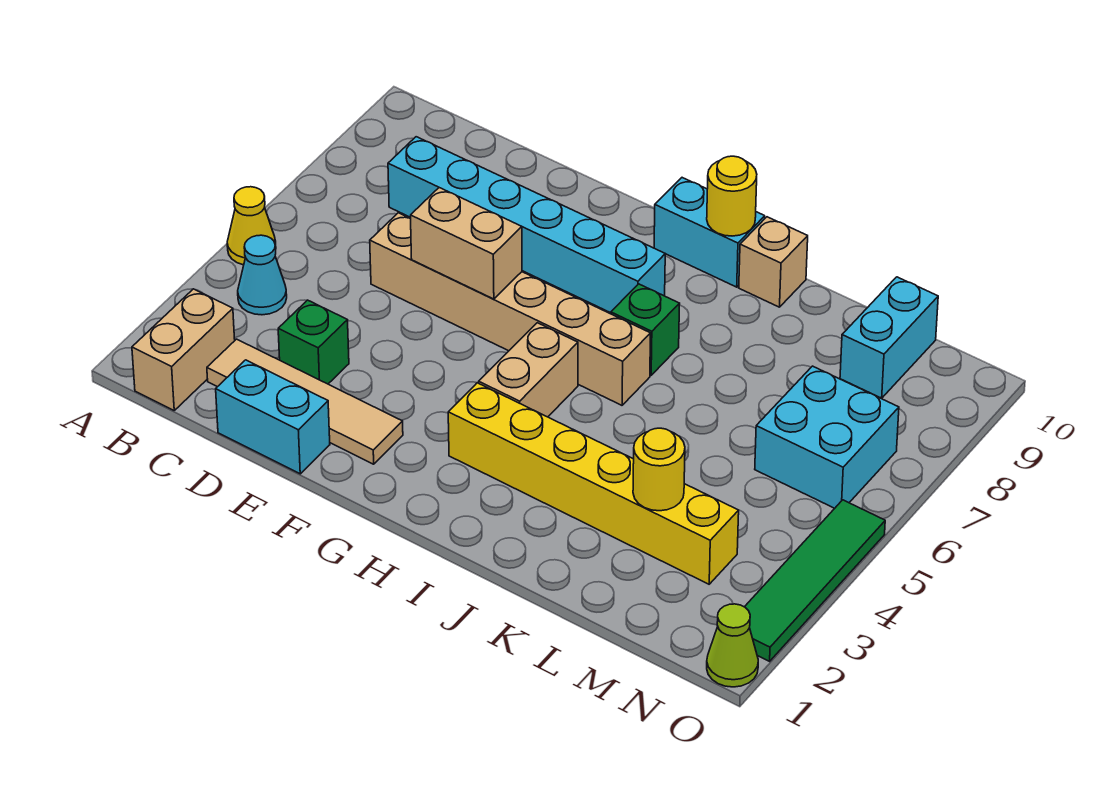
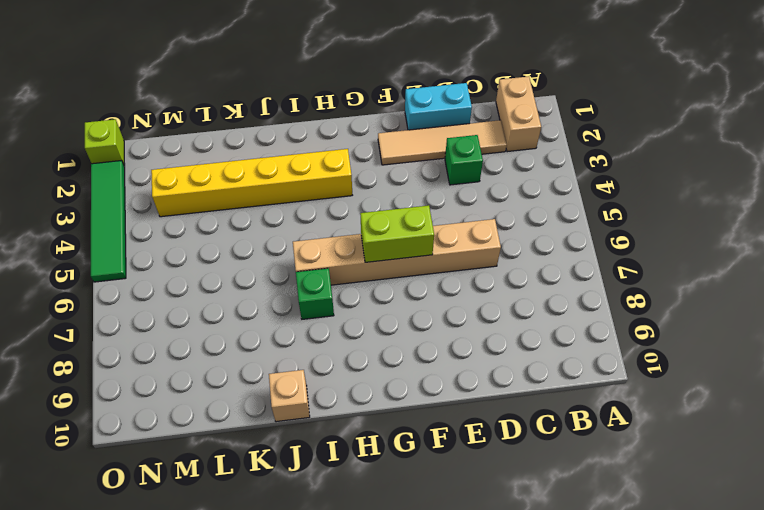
lime 1x2 brick [360,205,434,262] -> tan 1x2 brick [411,188,522,299]
lime 1x1 brick [85,119,125,166] -> lime 1x1 cone [707,604,758,687]
none -> yellow 1x1 cone [227,187,276,265]
none -> cyan 1x1 cone [238,235,287,315]
none -> cyan 1x6 brick [388,137,665,313]

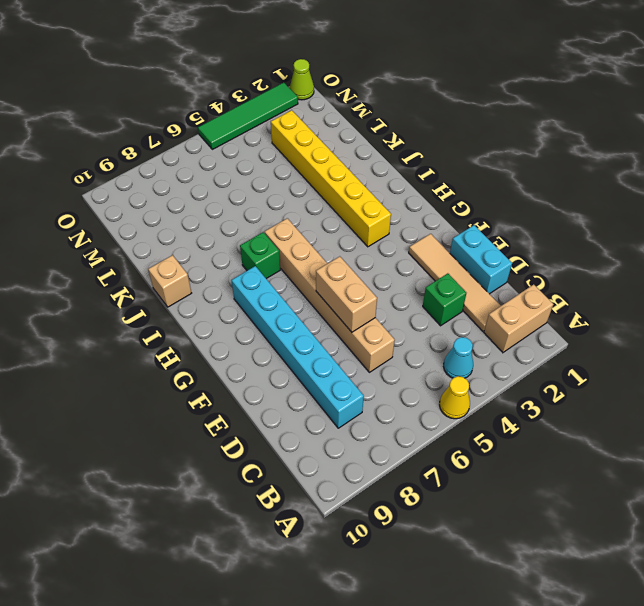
none -> tan 1x2 brick [479,323,578,417]
none -> cyan 1x2 brick [654,178,765,287]
none -> cyan 2x2 brick [755,366,899,508]

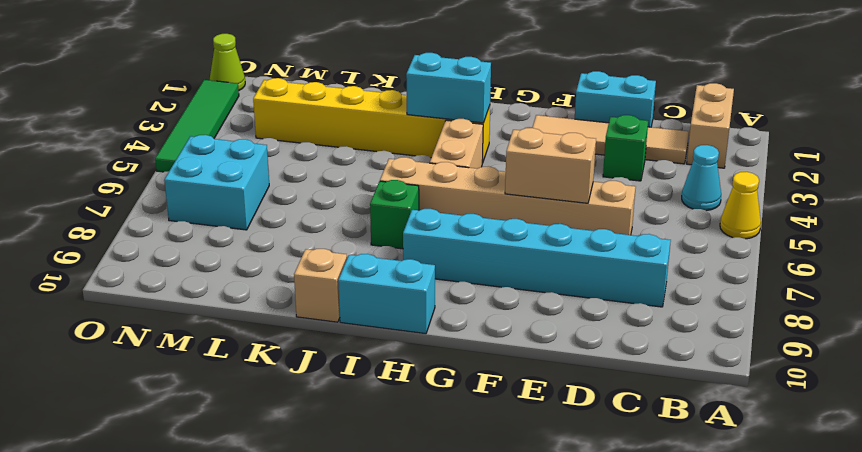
cyan 1x2 brick [406,53,491,123] -> cyan 1x2 brick turned to [840,277,938,398]
none -> yellow 1x1 round brick [707,156,757,236]
none -> yellow 1x1 round brick [633,428,685,511]

